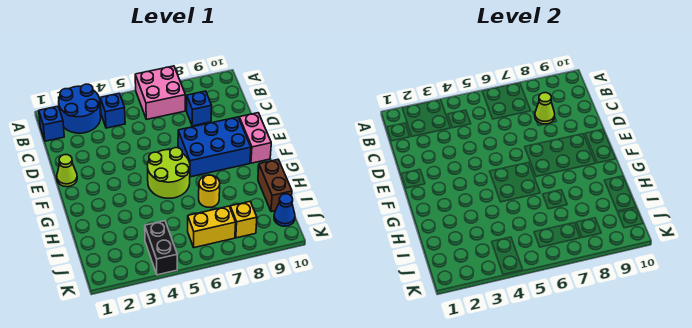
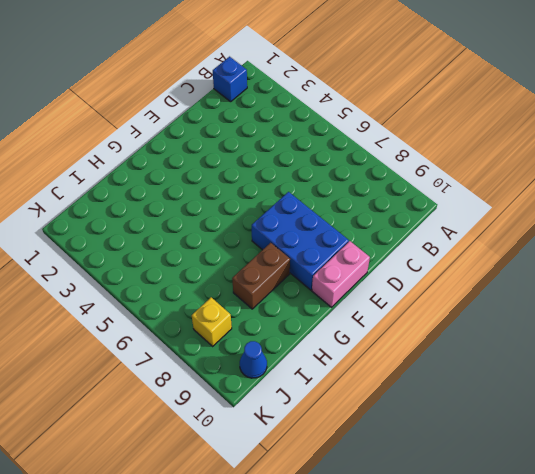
brown 1x2 brick [232,243,290,309] -> brown 1x2 brick moved to [258,160,292,212]
none -> blue 2x2 round brick [59,84,101,133]
none -> pink 2x2 brick [135,66,185,119]
none -> blue 1x1 brick [100,93,125,128]

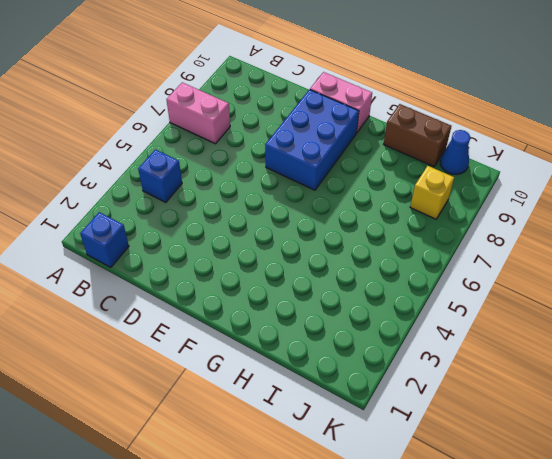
pink 1x2 brick [166,82,230,144] -> pink 2x2 brick [135,66,185,119]
none -> blue 2x2 round brick [59,84,101,133]
none -> blue 1x1 brick [187,91,212,126]
none -> lime 1x1 cone [57,155,77,187]

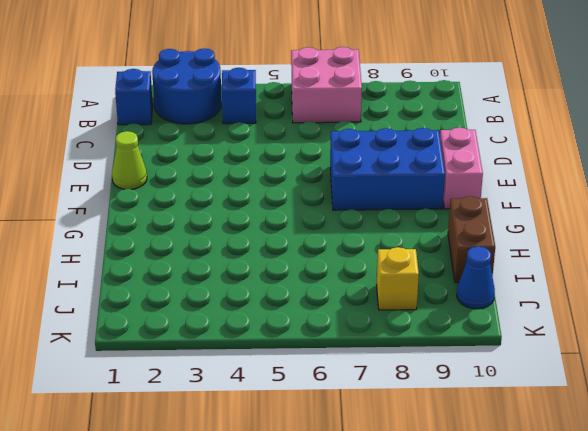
none -> blue 1x1 brick [187,91,212,126]
none -> lime 2x2 round brick [148,148,190,198]
none -> yellow 1x1 round brick [199,175,220,207]

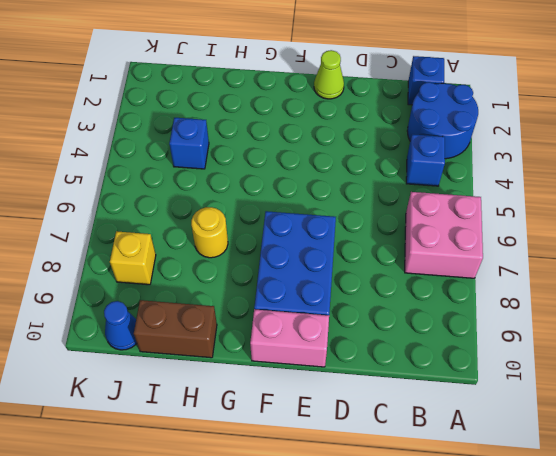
blue 1x1 brick [169,118,209,169] -> blue 1x1 brick moved to [187,91,212,126]
none -> lime 2x2 round brick [148,148,190,198]
none -> black 1x2 brick [145,221,177,275]
none -> yellow 1x2 brick [188,206,236,248]

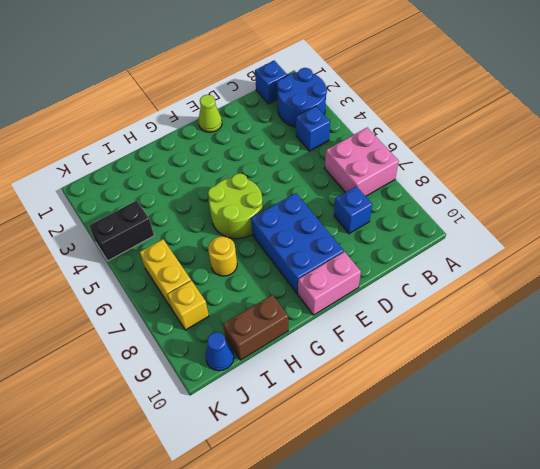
none -> lime 1x1 cone [535,93,555,124]

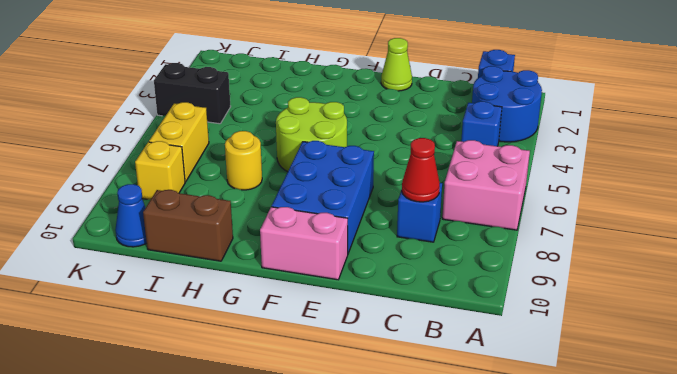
red 1x1 cone [402,138,440,202] -> lime 1x1 cone [535,93,555,124]

